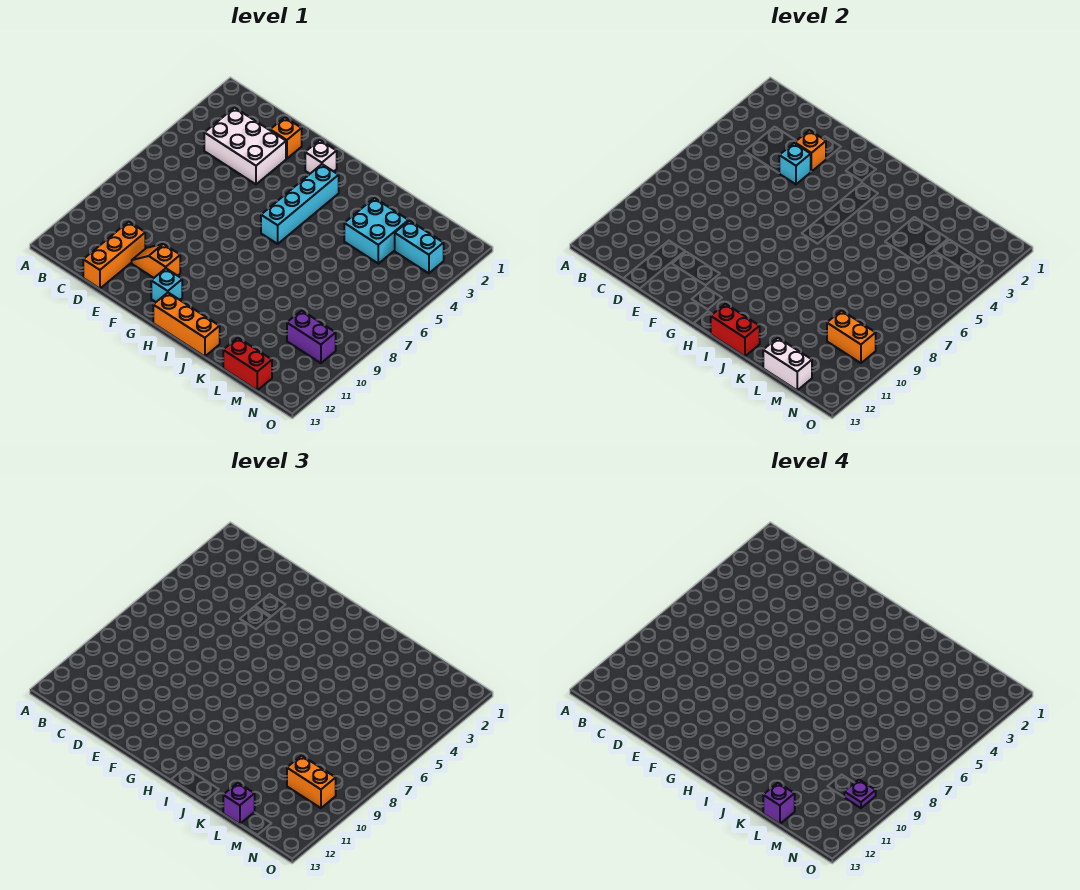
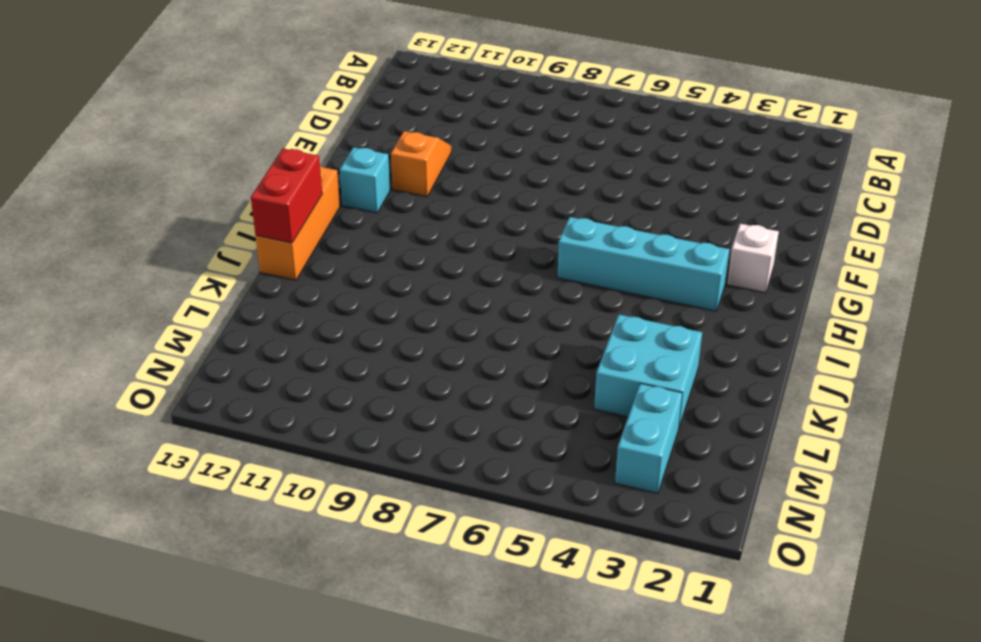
none -> white 2x3 brick [204,108,286,184]
none -> orange 1x3 brick [83,222,145,289]
none -> orange 1x1 brick [270,118,302,159]

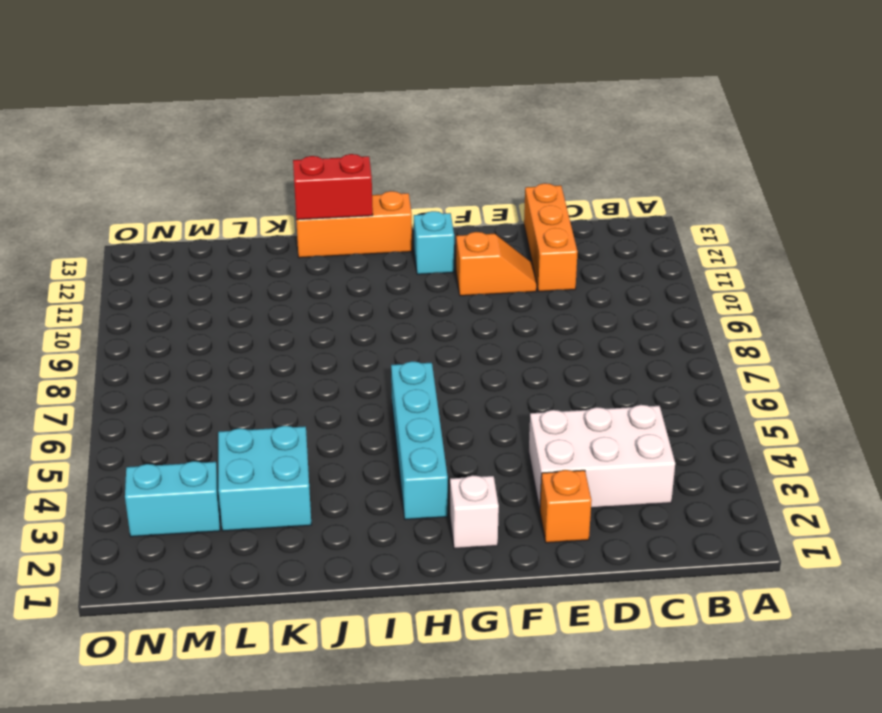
none -> red 1x2 brick [223,338,272,390]
none -> purple 1x2 brick [287,311,336,363]
none -> orange 1x1 brick [795,130,826,172]

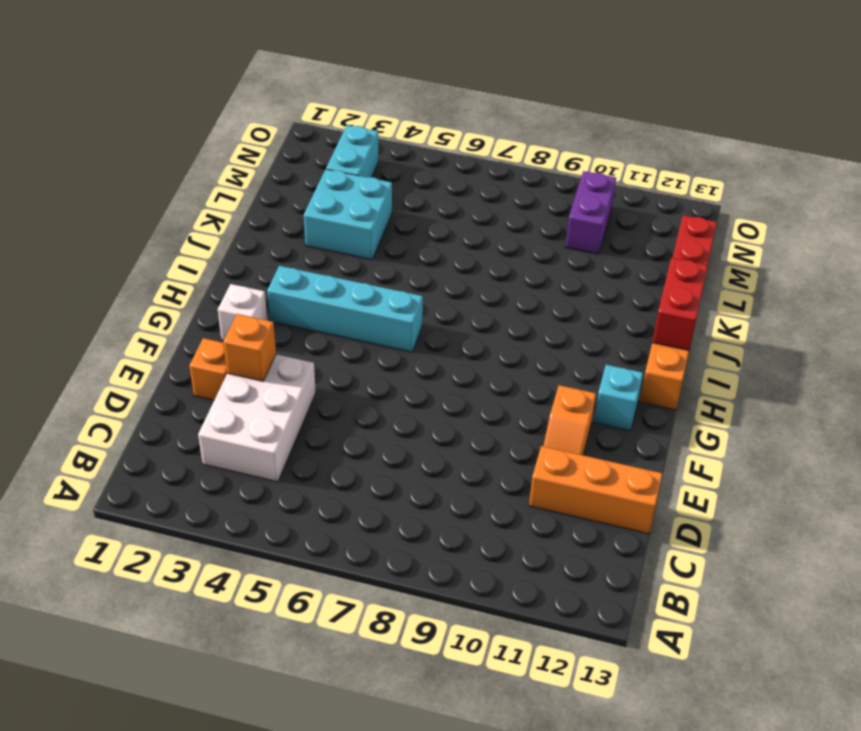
none -> cyan 1x1 brick [779,143,811,184]
none -> white 1x2 brick [763,338,812,390]
none -> orange 1x2 brick [827,311,876,363]

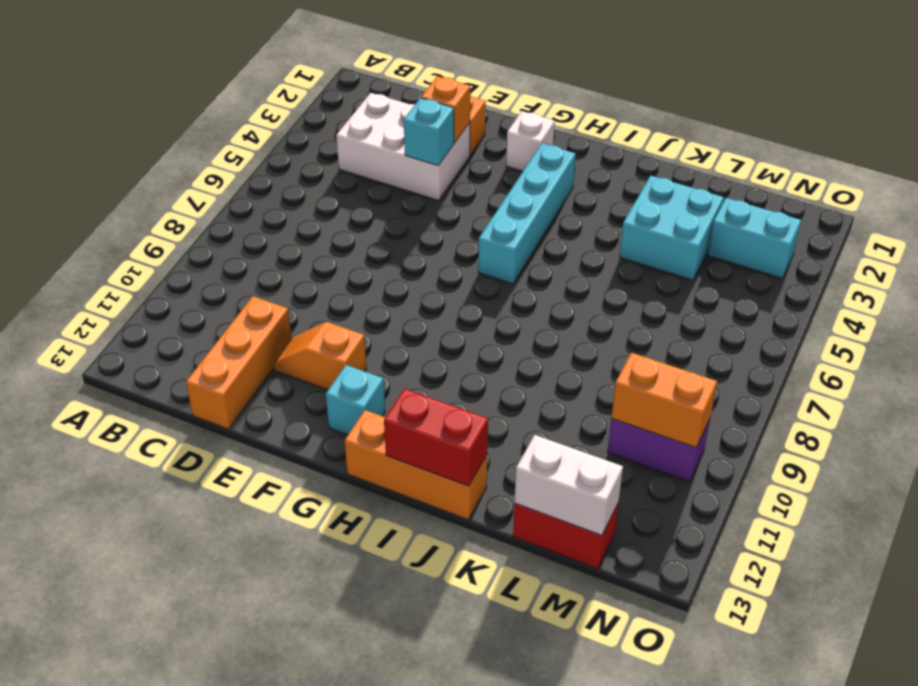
none -> purple 1x1 brick [223,783,255,824]
none -> orange 1x2 brick [287,756,336,808]
none -> purple 1x1 brick [763,783,795,824]

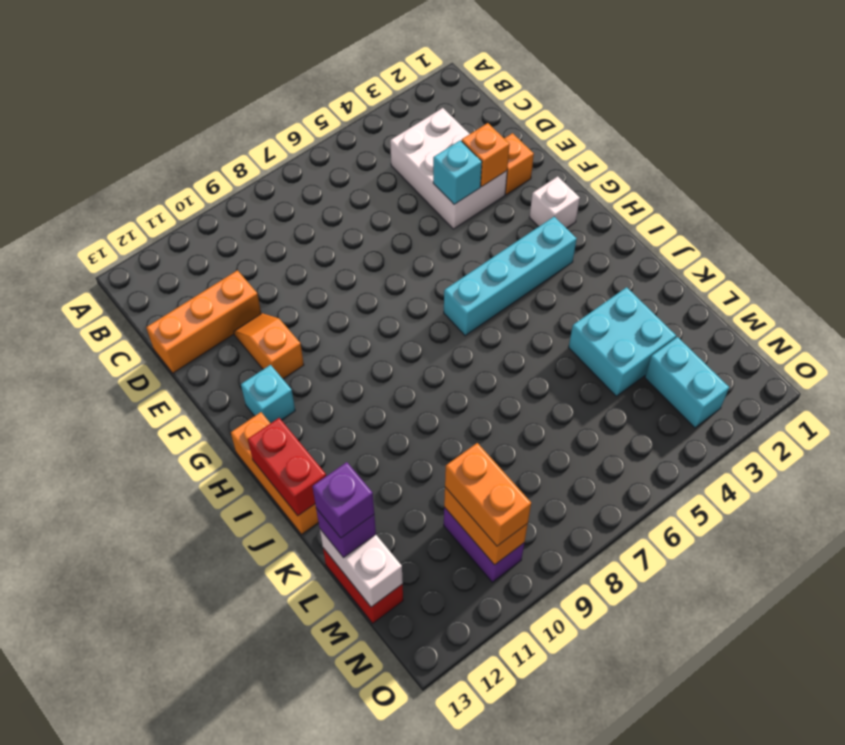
none -> purple 1x1 plate [844,780,876,808]

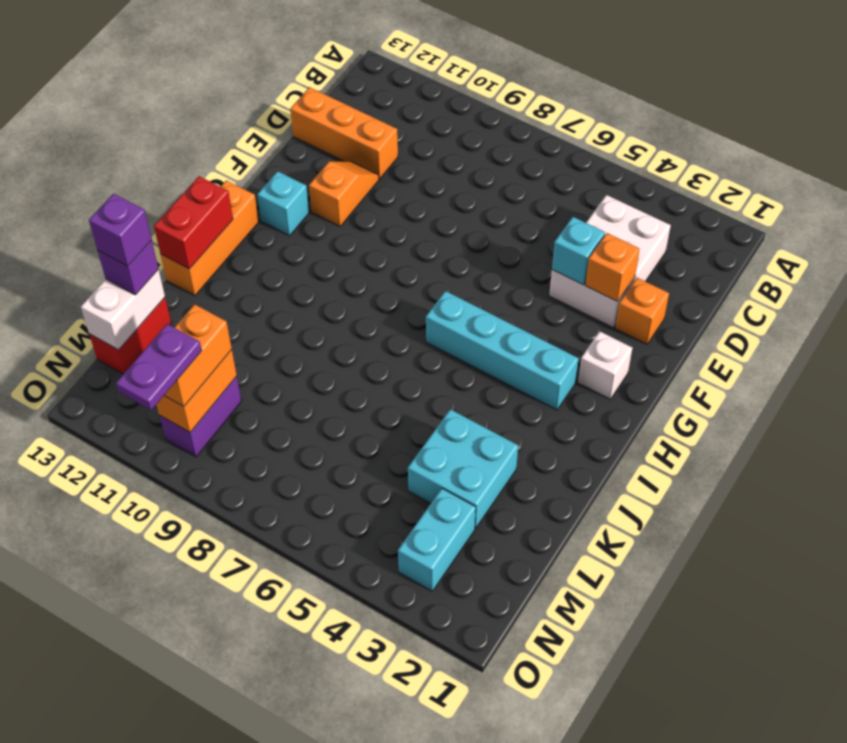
purple 1x2 plate [116,324,202,410] -> purple 1x1 plate [844,780,876,808]

